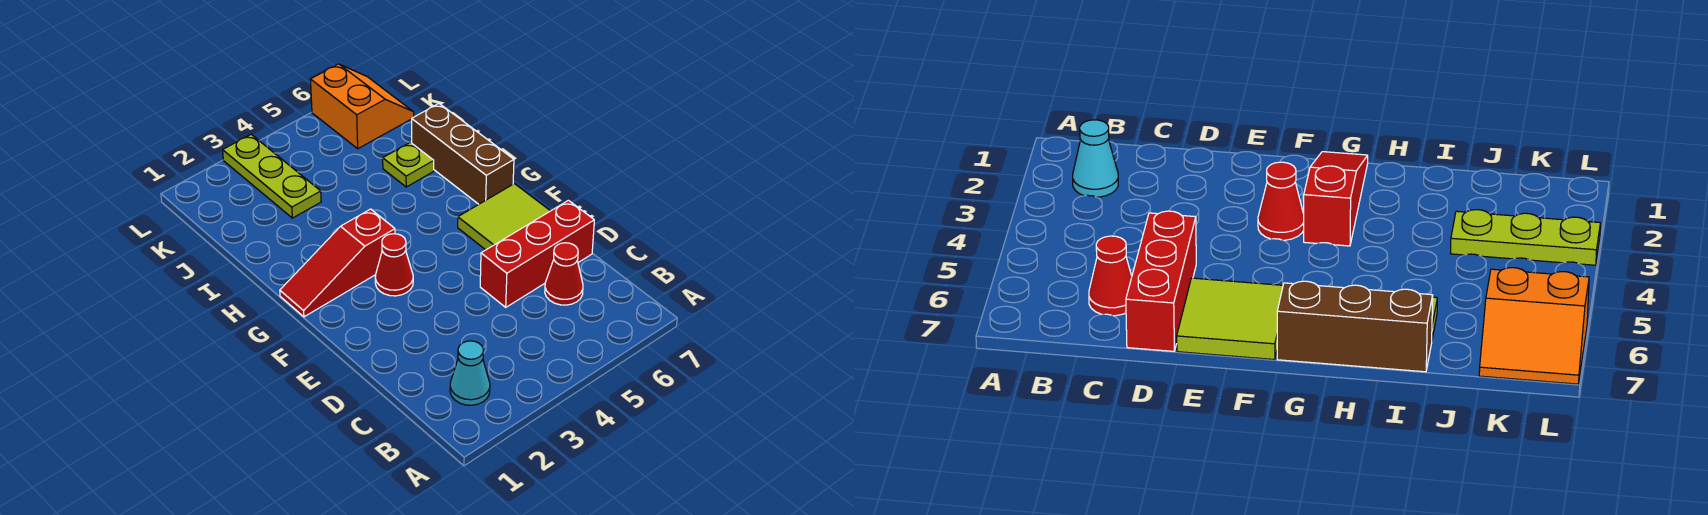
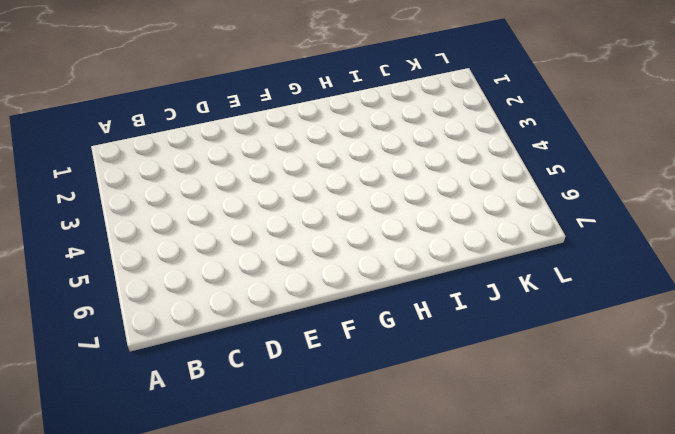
none -> cyan 1x1 cone [450,341,490,405]
none -> red 1x1 cone [545,243,583,305]

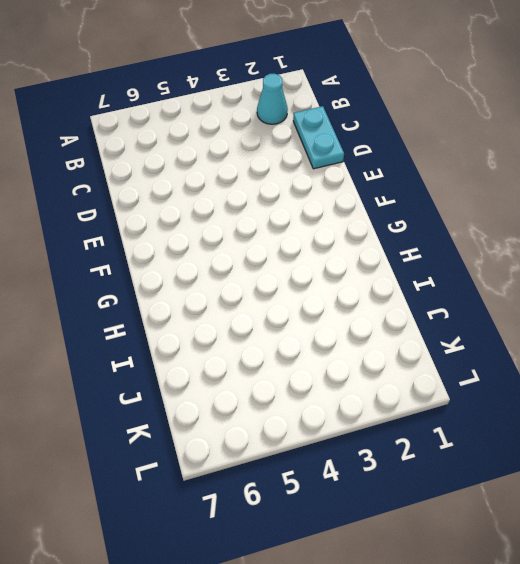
cyan 1x2 plate [293,106,344,169] -> none
none -> red 1x1 cone [545,243,583,305]
none -> red 1x3 brick [480,200,594,307]

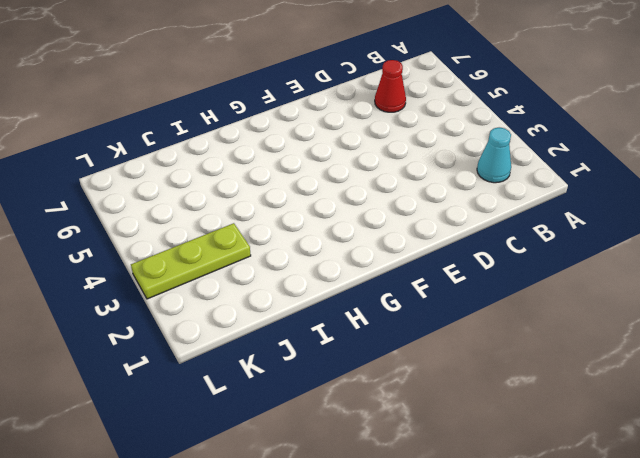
none -> red 1x3 brick [480,200,594,307]
none -> lime 2x2 tile [458,184,550,250]

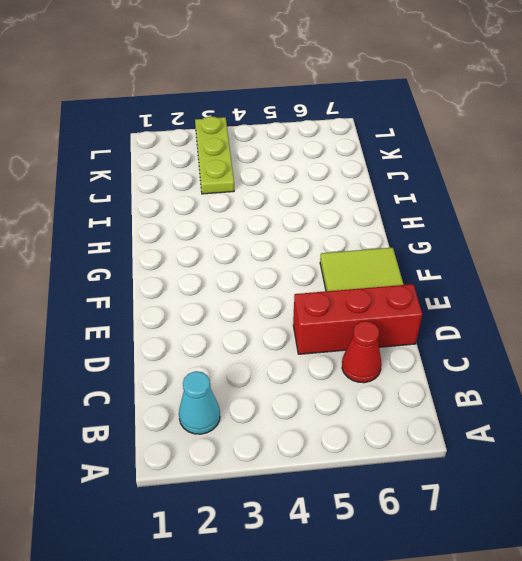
none -> red 1x1 cone [375,234,413,296]
none -> red 1x3 slope [280,209,395,317]

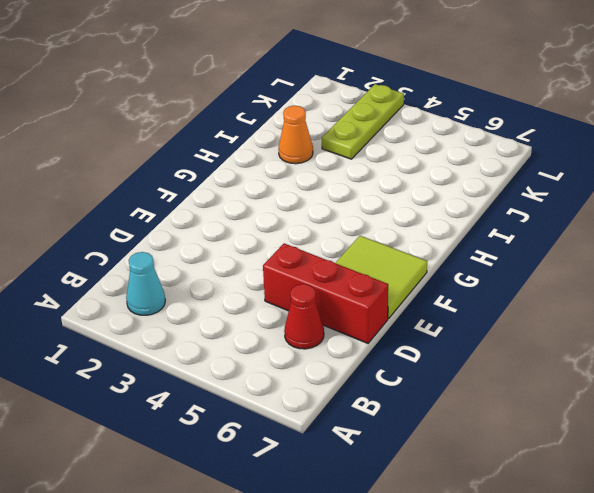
orange 1x1 cone [278,106,313,164] -> none
none -> red 1x1 cone [375,234,413,296]
none -> red 1x3 slope [280,209,395,317]

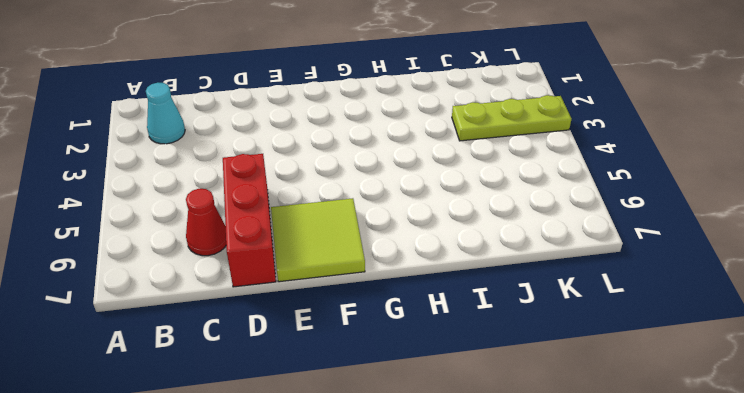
none -> red 1x1 cone [375,234,413,296]
none -> red 1x3 slope [280,209,395,317]

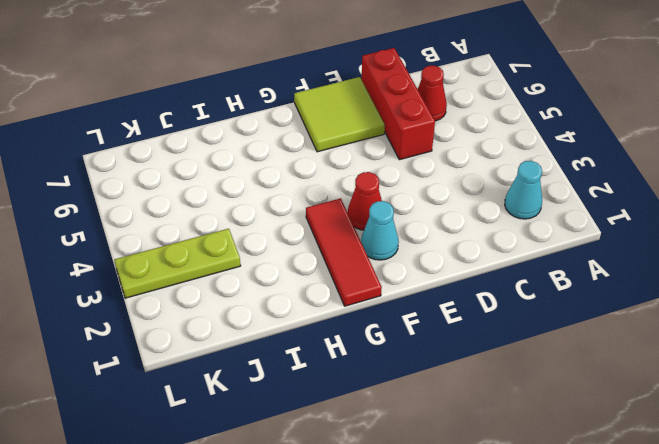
cyan 1x1 cone [361,201,399,260] -> none
red 1x3 tile [306,198,382,306] -> red 1x3 slope [280,209,395,317]
none -> brown 1x3 brick [412,104,514,204]
none -> lime 1x1 plate [383,142,434,187]

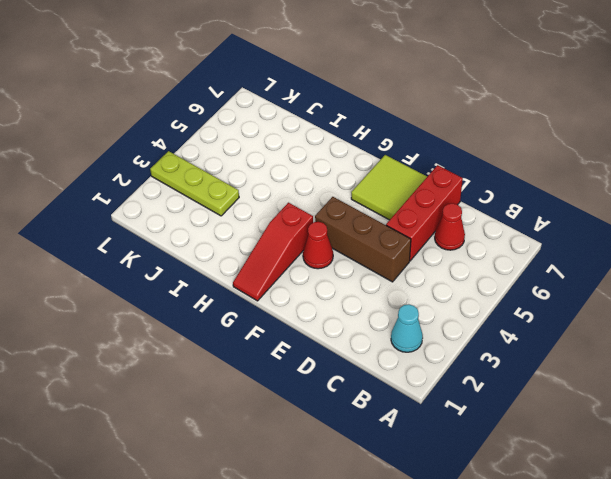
brown 1x3 brick [315,197,411,282] -> brown 1x3 brick moved to [412,104,514,204]
none -> lime 1x1 plate [383,142,434,187]
none -> orange 2x2 slope [311,64,414,149]

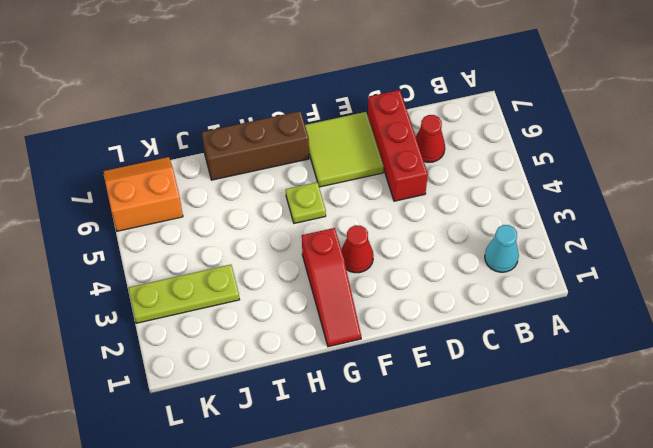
lime 1x1 plate [286,182,326,223] -> lime 1x1 plate moved to [383,142,434,187]

